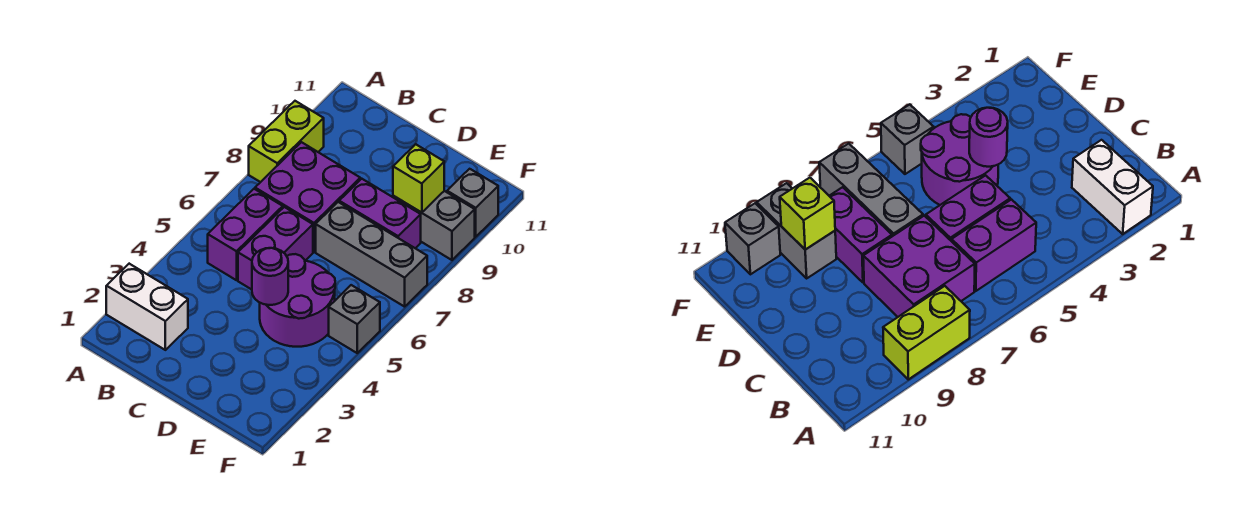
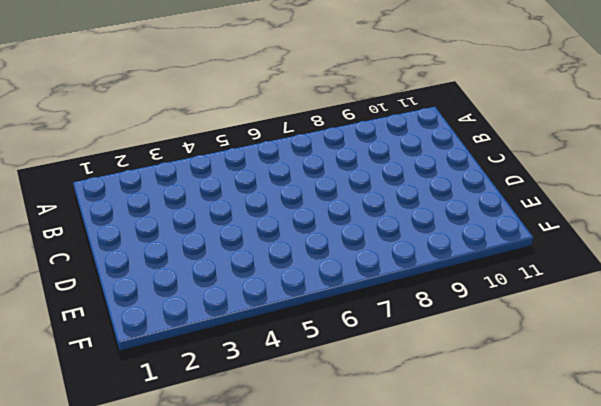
none -> white 1x2 brick [106,264,188,350]
none -> lime 1x2 brick [249,101,324,182]
none -> purple 1x2 brick [208,189,283,280]

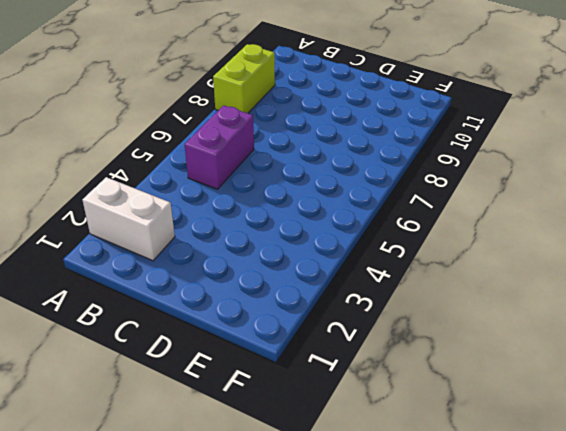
none -> purple 2x2 brick [255,142,360,252]
none -> purple 1x2 brick [238,207,313,290]
none -> purple 2x2 round brick [260,254,335,347]

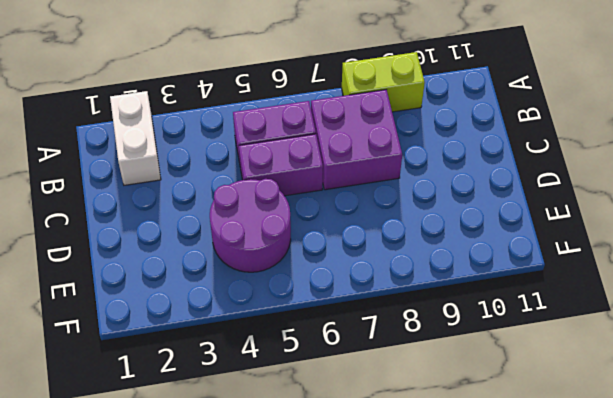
none -> grey 1x3 brick [316,202,427,307]
none -> purple 1x2 brick [339,179,421,248]
none -> grey 1x2 brick [393,191,475,260]

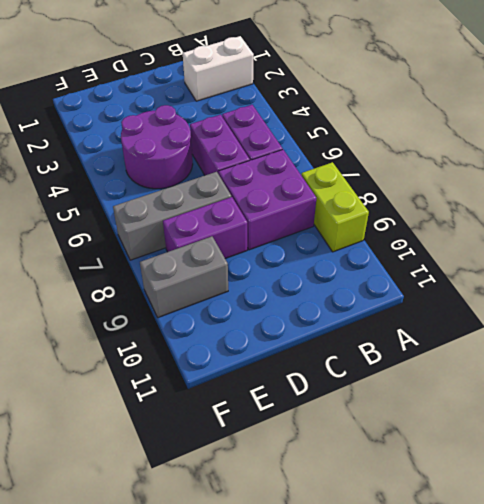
none -> grey 1x1 brick [329,285,380,353]
none -> grey 1x1 brick [447,169,498,237]
none -> purple 1x1 round brick [252,248,288,305]

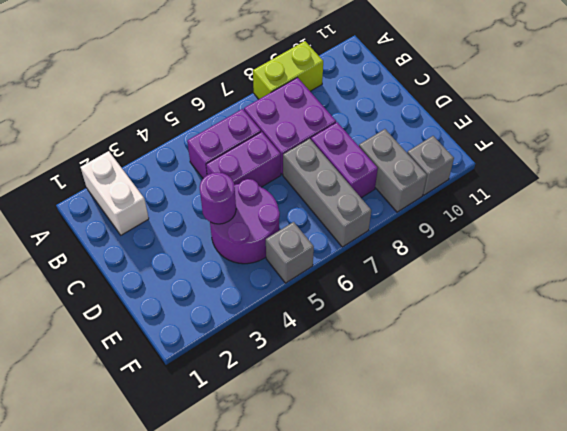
none -> lime 1x1 brick [393,144,444,213]

